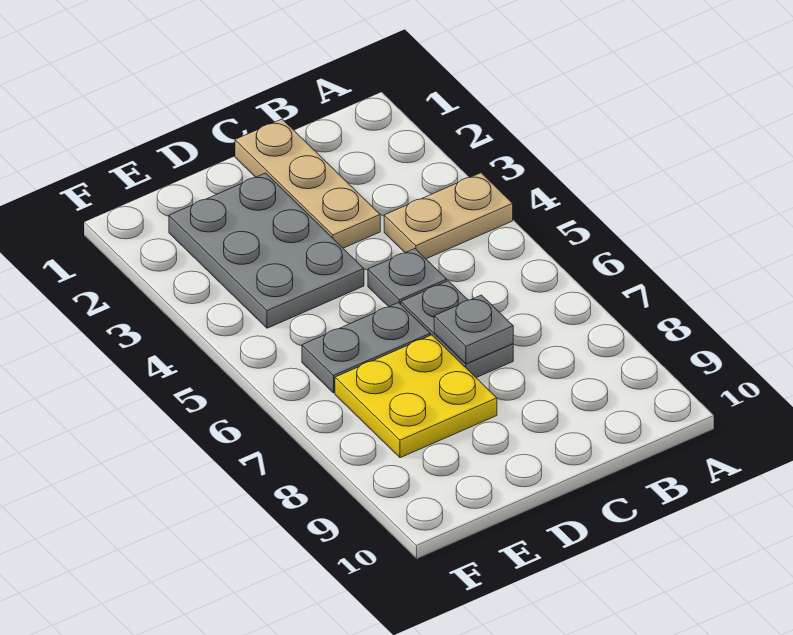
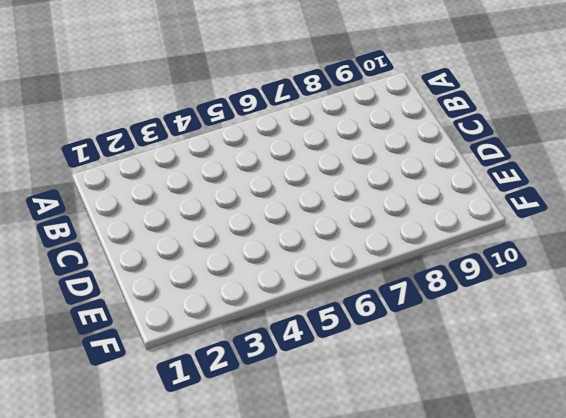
none -> tan 1x2 plate [384,173,513,259]
none -> tan 1x3 plate [235,119,380,248]

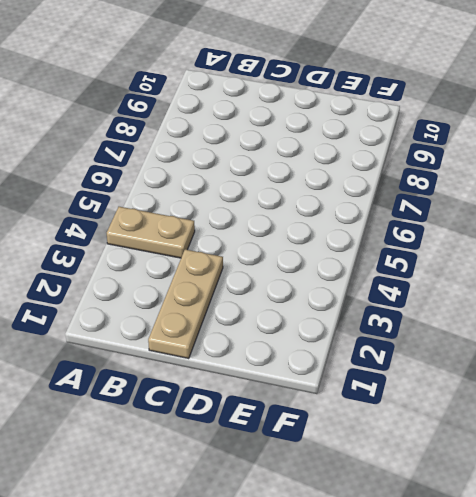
none -> grey 1x1 plate [368,249,447,307]
none -> grey 1x2 plate [401,281,513,378]

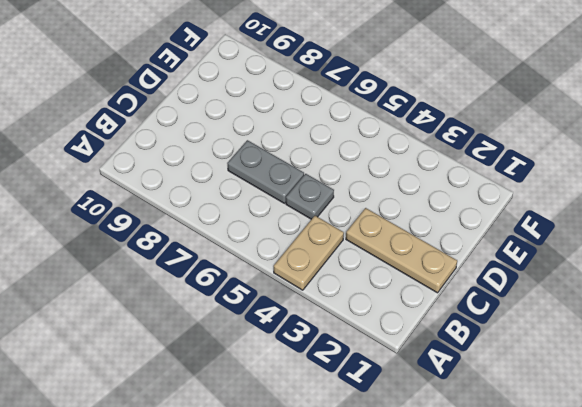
none -> grey 2x3 plate [169,173,364,328]
none -> grey 1x2 plate [302,303,430,393]

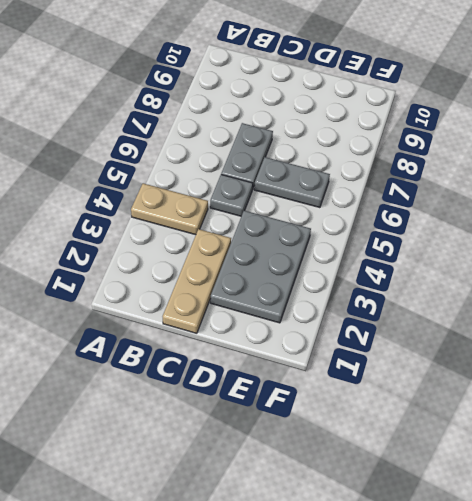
none -> yellow 2x2 plate [335,335,497,458]
none -> grey 1x1 plate [434,295,513,364]

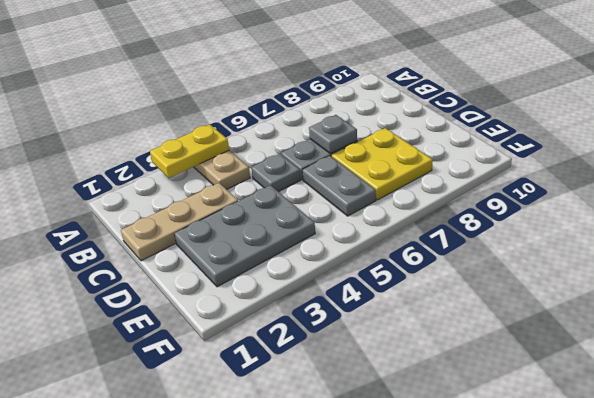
yellow 1x2 plate [150,124,229,178] -> none

